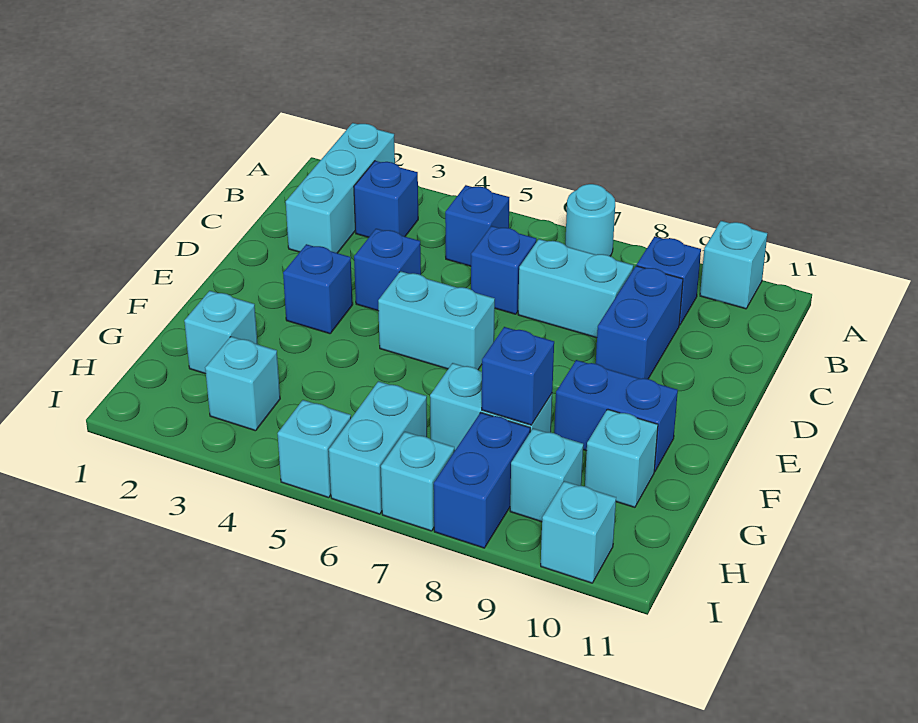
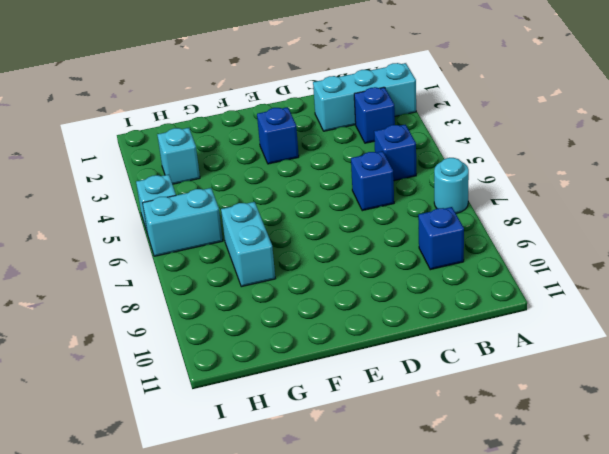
none -> cyan 1x1 brick [700,221,767,309]
none -> cyan 1x2 brick [518,239,633,338]
none -> blue 1x2 brick [596,266,683,379]

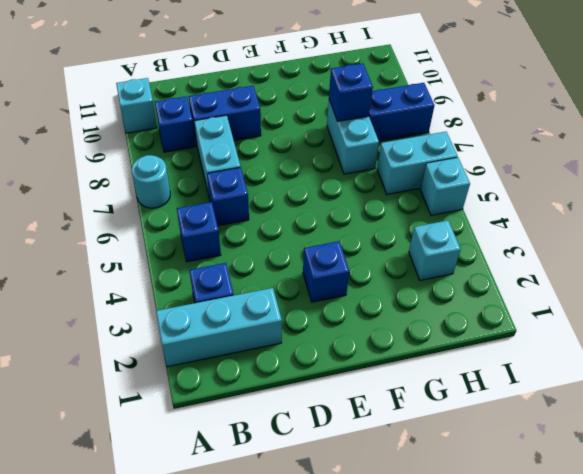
none -> blue 1x1 brick [354,229,421,311]
none -> cyan 1x2 brick [378,271,495,369]
none -> blue 1x2 brick [554,360,678,471]

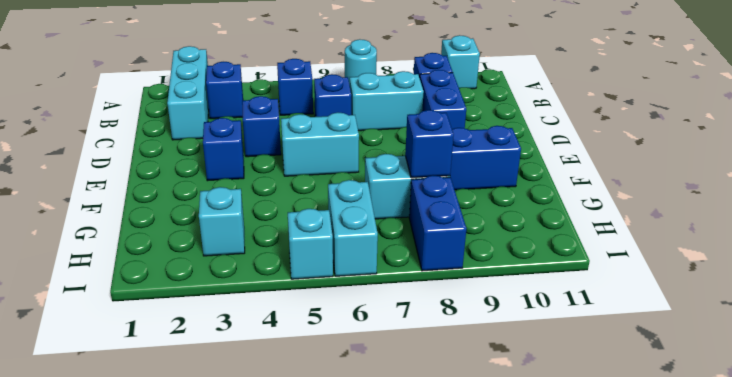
none -> cyan 1x1 brick [184,291,258,374]
none -> cyan 1x1 brick [585,409,658,507]
none -> cyan 1x1 brick [510,428,583,522]

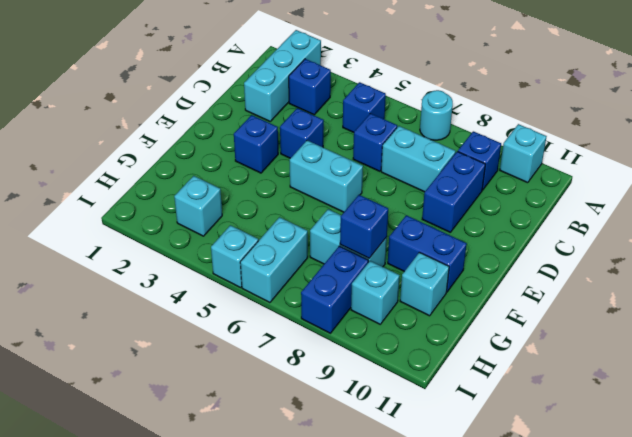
none -> cyan 1x1 brick [184,291,258,374]
none -> cyan 1x1 brick [381,432,454,531]
none -> cyan 1x1 brick [541,481,616,583]

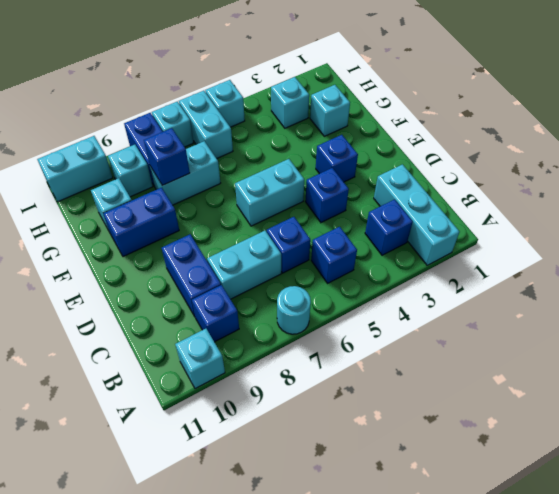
cyan 1x2 brick [37,136,113,202] -> cyan 1x1 brick [541,481,616,583]

